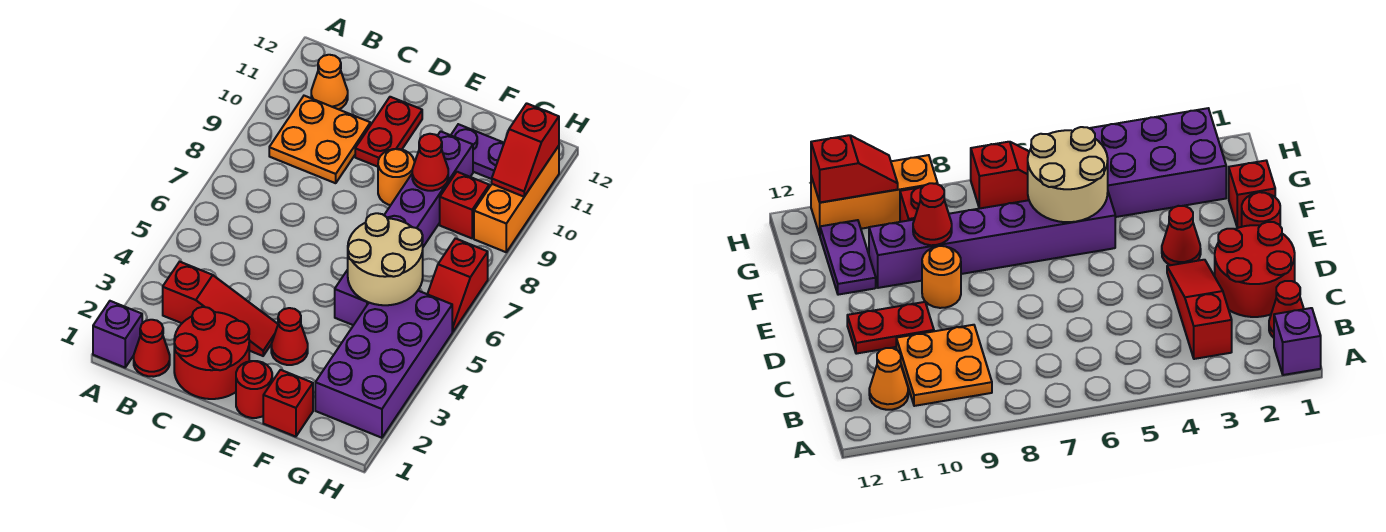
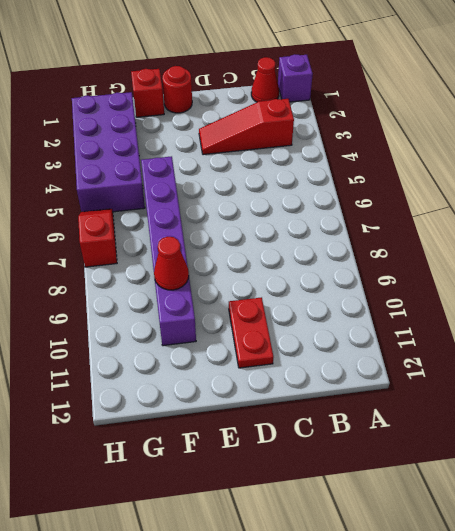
none -> orange 2x2 plate [269,96,370,183]
none -> orange 1x1 cone [311,55,348,109]
none -> red 2x2 round brick [174,307,249,399]

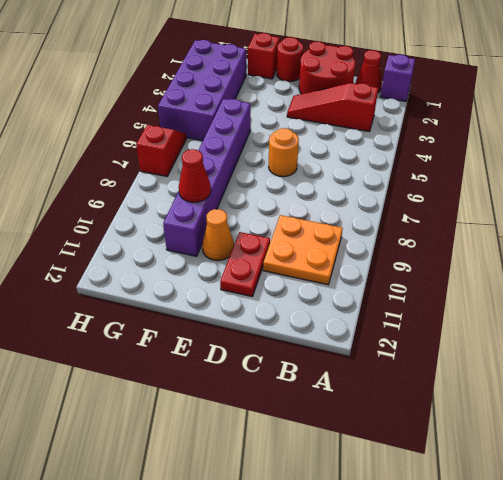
orange 1x1 round brick [269,128,299,177] -> orange 1x1 round brick moved to [378,149,414,205]
orange 1x1 cone [202,209,234,261] -> orange 1x1 cone moved to [311,55,348,109]
none -> red 1x1 cone [271,308,308,365]
none -> purple 1x2 plate [451,124,504,179]
none -> red 1x1 brick [440,172,489,238]

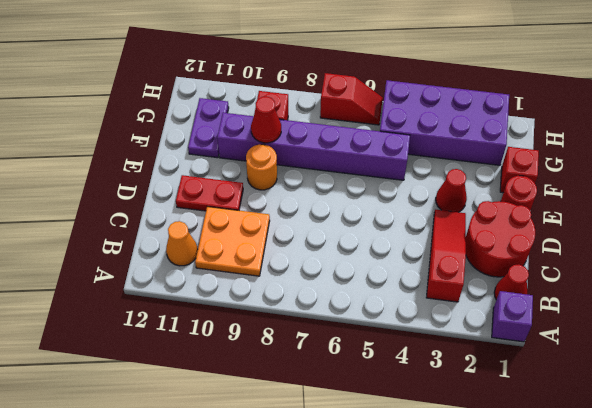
none -> orange 1x3 brick [474,146,559,252]
none -> tan 2x2 round brick [348,213,423,305]
none -> red 1x2 slope [492,103,559,197]

